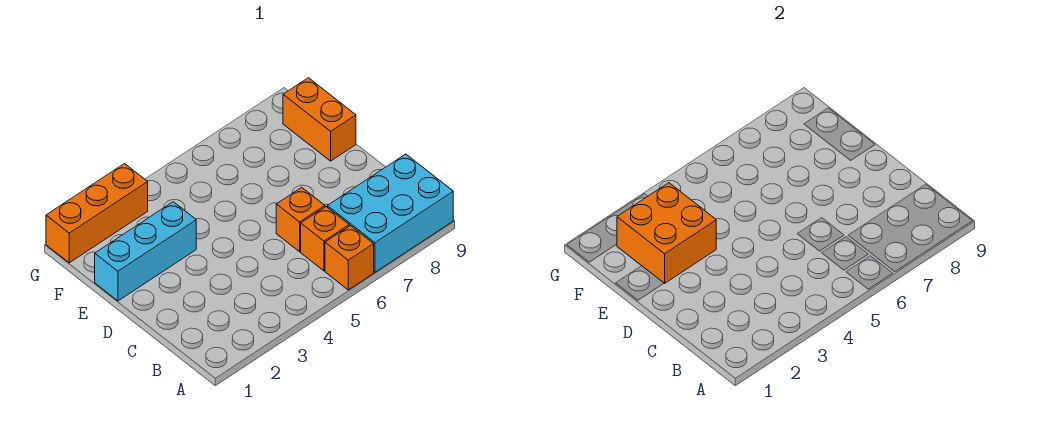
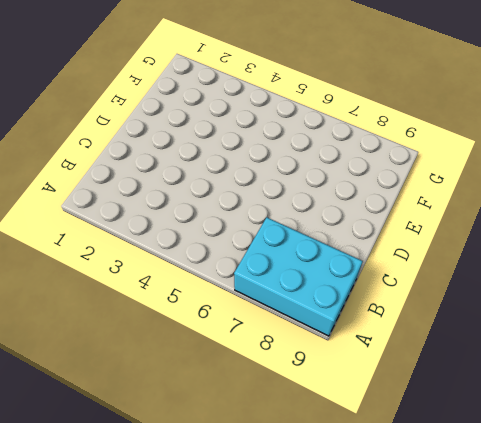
none -> orange 1x1 brick [325,226,374,290]
none -> orange 1x1 brick [301,207,349,271]

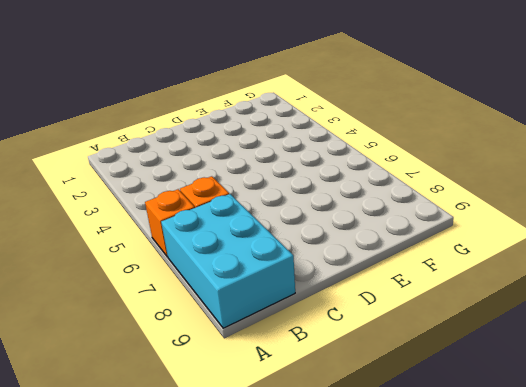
none -> orange 1x1 brick [276,187,325,252]
none -> cyan 1x3 brick [95,202,196,301]

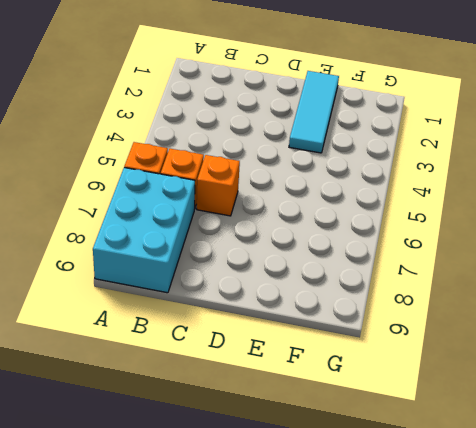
cyan 1x3 tile [289,71,339,153] -> cyan 1x3 brick [95,202,196,301]
none -> orange 1x2 brick [283,78,356,161]
none -> orange 1x3 brick [46,164,148,263]

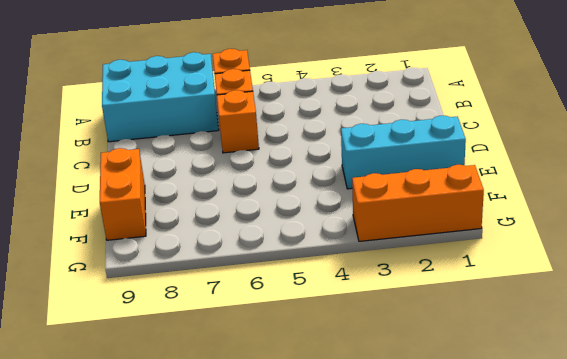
none -> orange 2x2 brick [617,183,716,283]

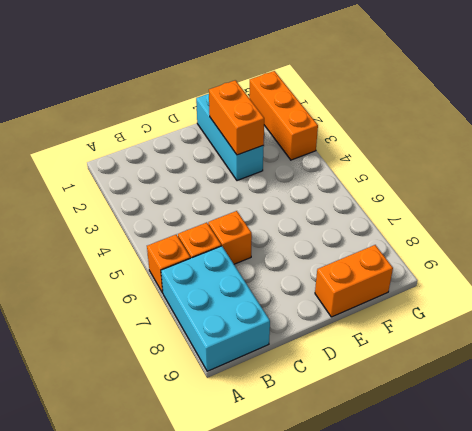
orange 1x2 brick [209,80,264,155] -> orange 2x2 brick [617,183,716,283]

